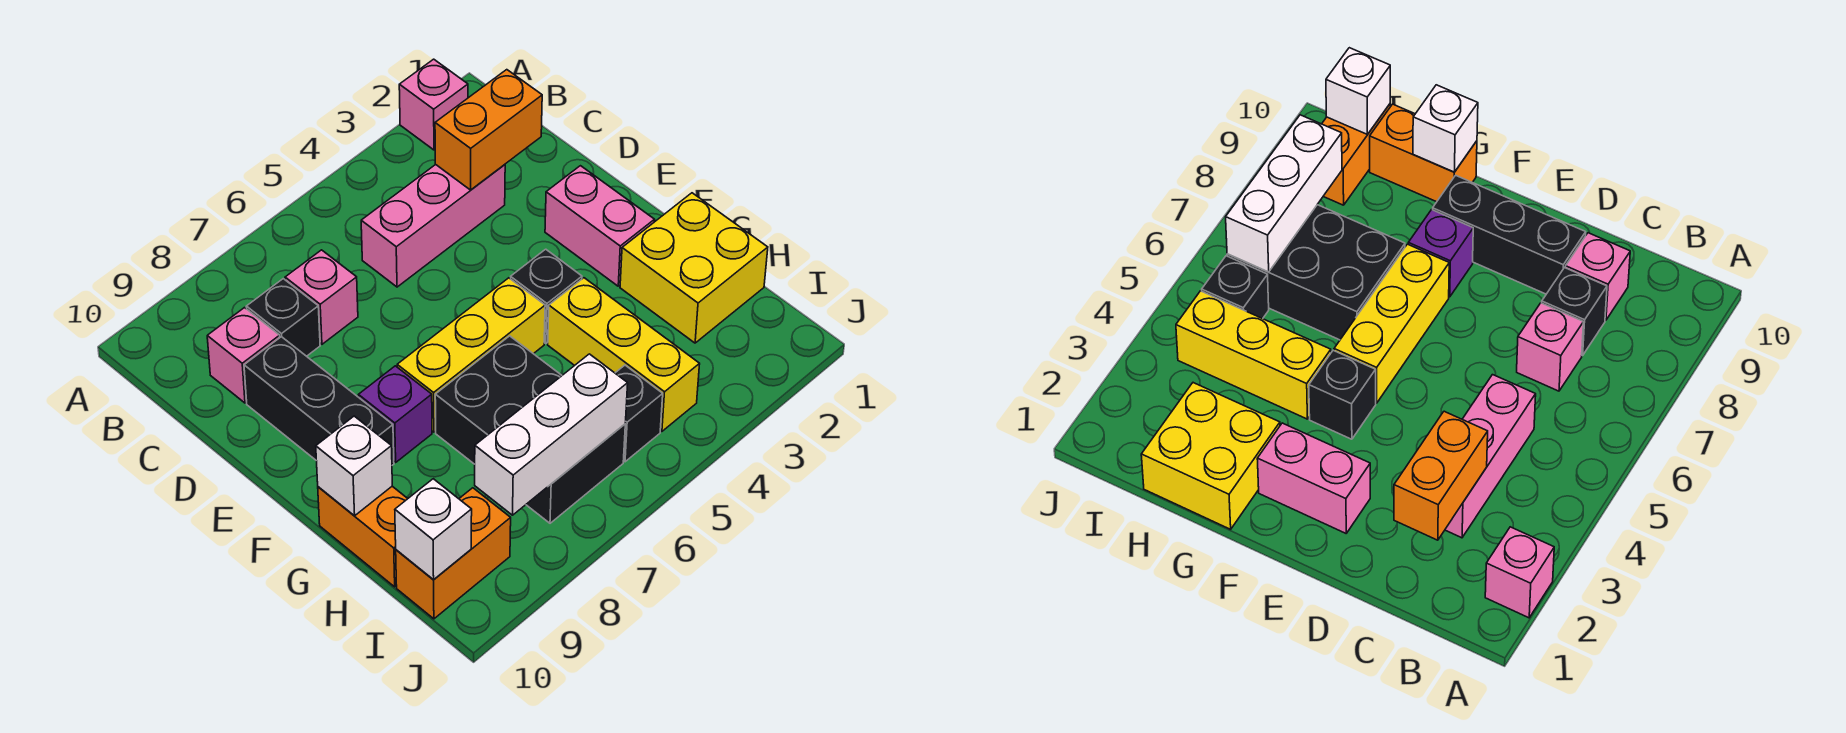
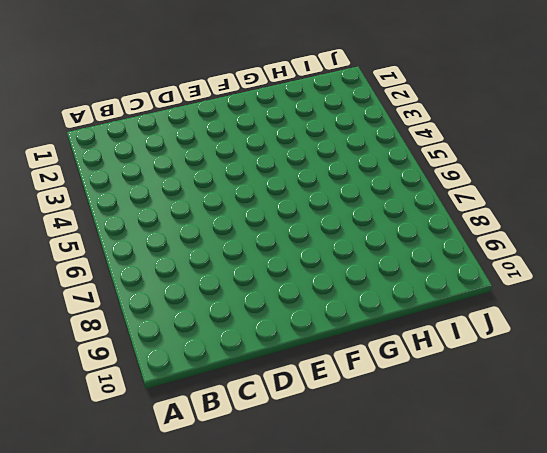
none -> pink 1x1 brick [399,59,468,150]
none -> pink 1x3 brick [361,165,505,287]
none -> pink 1x1 brick [285,250,358,344]

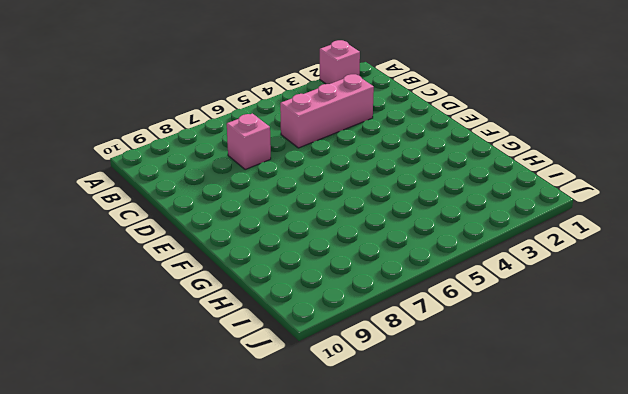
none -> black 1x1 brick [246,279,320,356]
none -> pink 1x1 brick [207,308,280,403]
none -> black 1x3 brick [244,337,394,465]

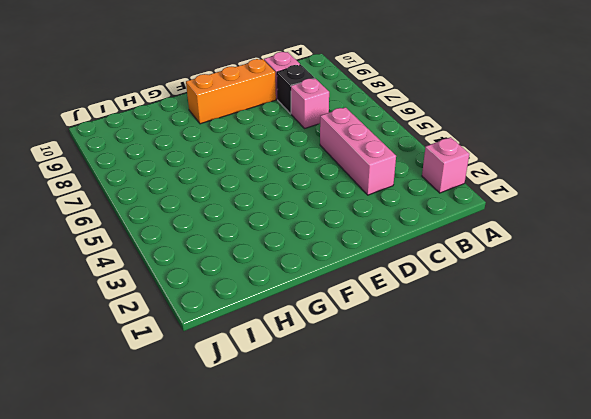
orange 1x3 brick [186,59,276,124] -> black 1x3 brick [244,337,394,465]
none -> pink 1x2 brick [545,166,654,286]
none -> black 1x1 brick [511,249,582,344]
none -> yellow 1x3 brick [397,278,545,432]

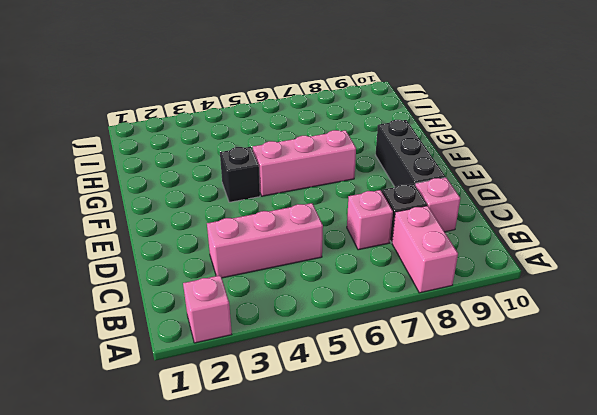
pink 1x2 brick [392,206,458,293] -> pink 1x2 brick moved to [545,166,654,286]
pink 1x3 brick [253,130,356,196] -> yellow 1x3 brick [397,278,545,432]
none -> purple 1x1 brick [358,366,432,462]
none -> yellow 2x2 brick [620,193,768,343]
none -> yellow 1x3 brick [548,278,700,431]

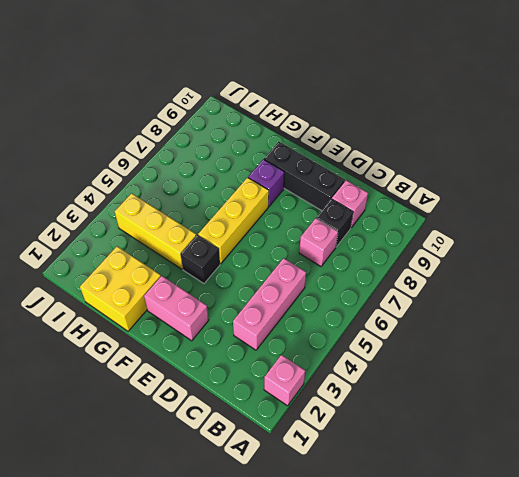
none -> black 2x3 brick [435,336,625,523]
none -> orange 1x2 brick [318,486,408,587]
none -> black 1x1 brick [615,365,663,462]

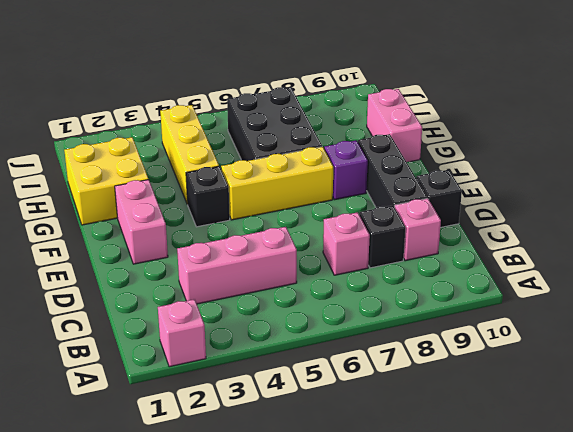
black 1x1 brick [416,170,462,228] -> black 1x1 brick moved to [615,365,663,462]
pink 1x2 brick [367,89,422,162] -> orange 1x2 brick [318,486,408,587]
none -> orange 1x2 brick [396,488,511,619]
none -> orange 1x2 brick [435,70,542,190]
none -> white 1x1 brick [316,416,392,516]

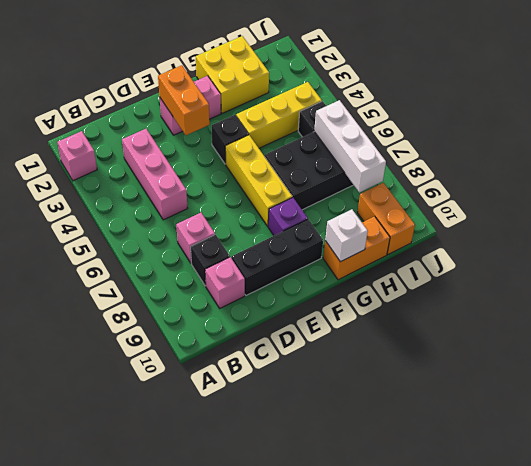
orange 1x2 brick [158,65,210,135] -> orange 1x2 brick moved to [435,70,542,190]
none -> white 1x1 brick [395,479,472,580]

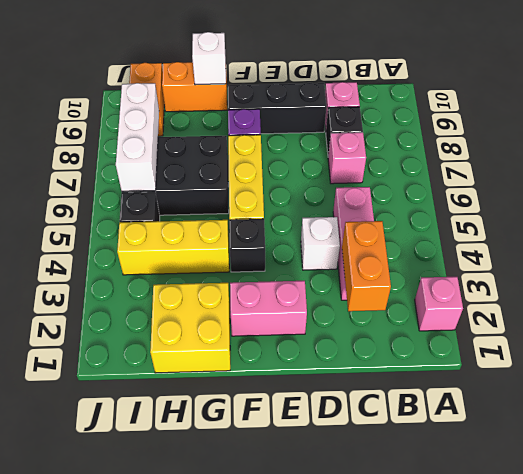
white 1x1 brick [301,217,340,270] -> white 1x1 brick moved to [395,479,472,580]

